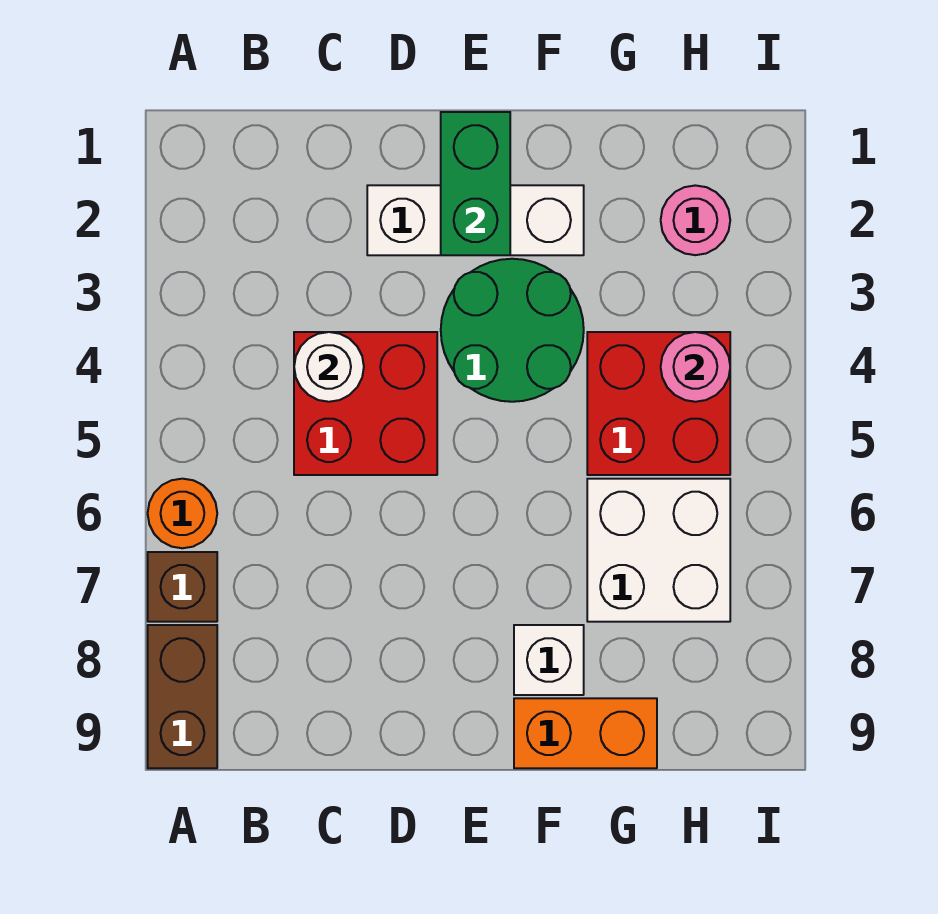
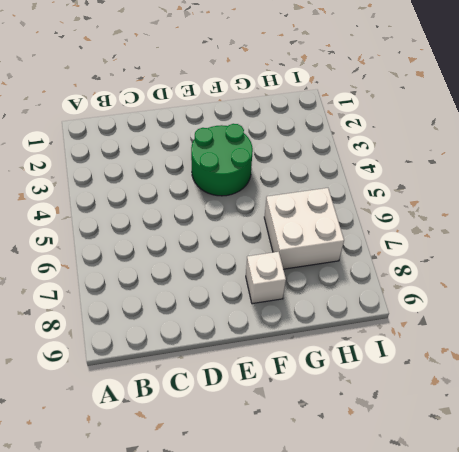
none -> orange 1x1 round brick [148,479,217,548]
none -> brown 1x1 brick [148,552,217,622]
none -> brown 1x2 brick [148,625,217,768]

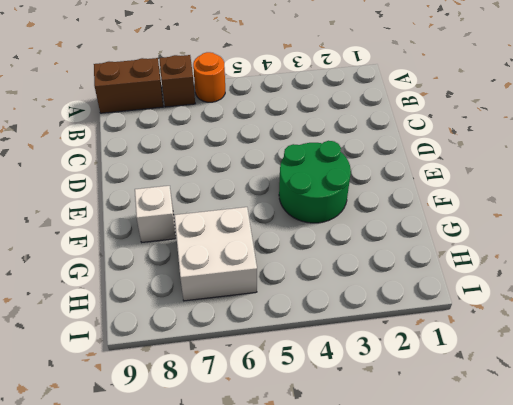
none -> red 2x2 brick [294,332,437,475]
none -> white 1x3 brick [367,185,584,255]
none -> orange 1x2 brick [514,698,657,768]

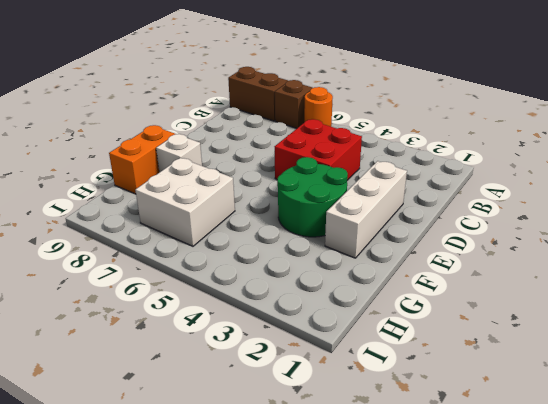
none -> red 2x2 brick [587,332,730,475]
none -> pink 1x1 round brick [661,185,730,255]
none -> white 1x1 round brick [294,332,364,402]

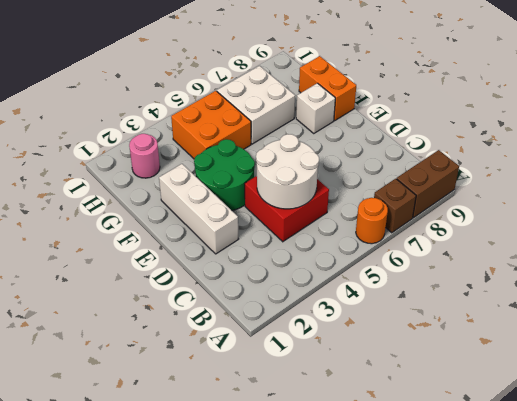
white 2x2 round brick [256,134,319,209] -> white 1x1 round brick [294,332,364,402]
orange 2x2 brick [171,91,251,159] -> red 2x2 brick [587,332,730,475]
none -> green 1x2 brick [441,112,510,255]
none -> pink 1x1 round brick [661,332,730,402]

